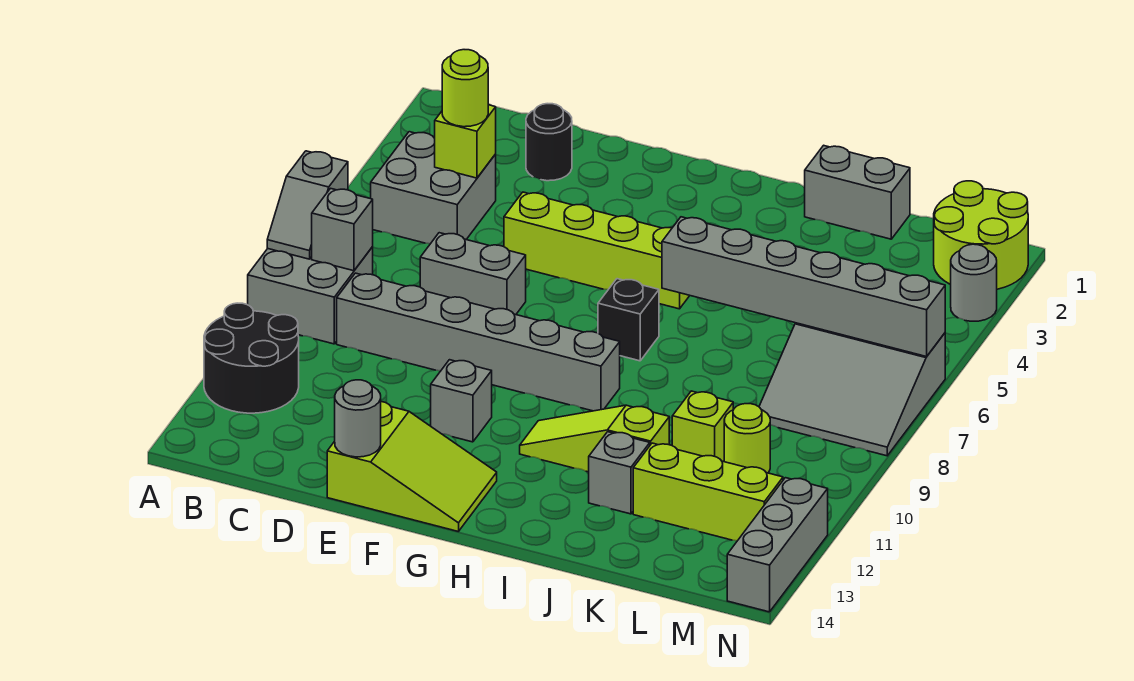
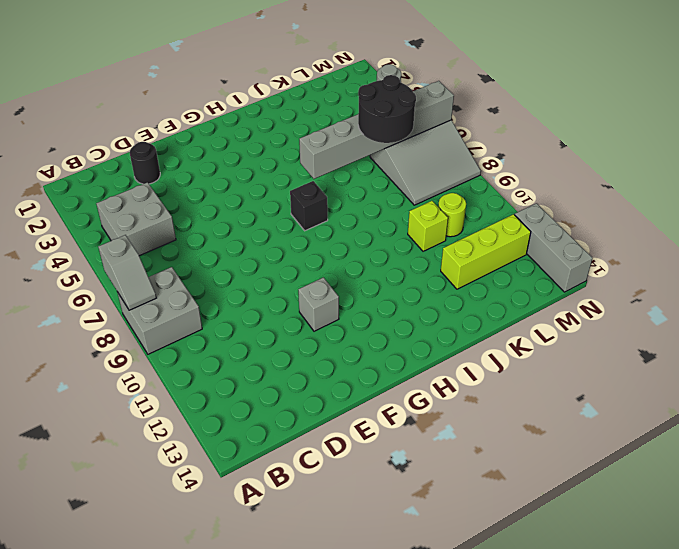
black 2x2 round brick [358,75,416,143] -> black 2x2 round brick moved to [204,303,299,413]
none -> grey 1x6 brick [337,273,620,411]
none -> grey 1x2 brick [420,233,526,315]
none -> lime 1x4 brick [504,192,690,309]

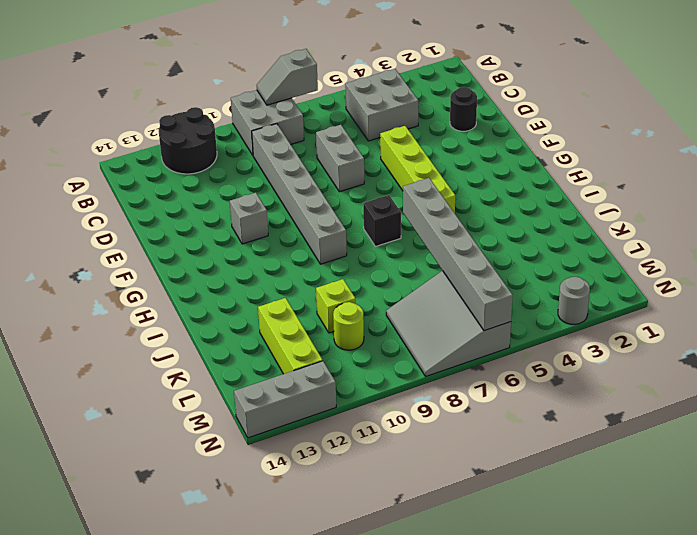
none -> lime 2x3 slope [327,402,497,532]
none -> lime 1x3 slope [520,405,669,472]
none -> grey 1x2 brick [805,145,910,239]

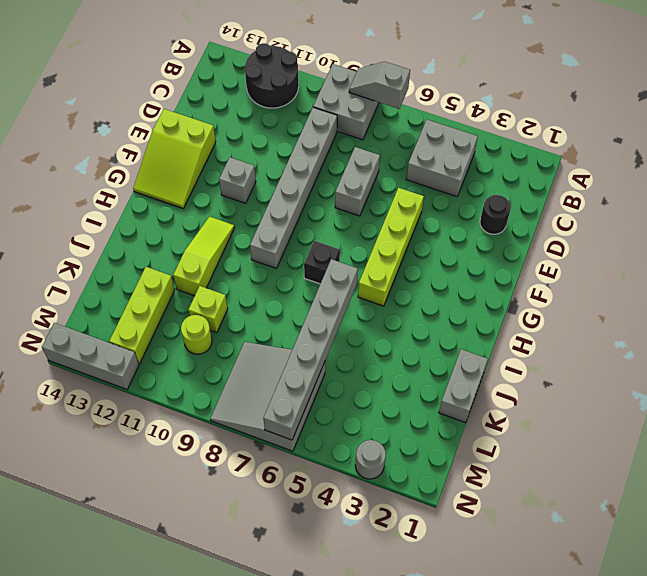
none -> grey 1x1 brick [589,432,650,514]
none -> lime 2x2 round brick [934,181,1028,289]
none -> grey 1x1 brick [312,188,373,271]

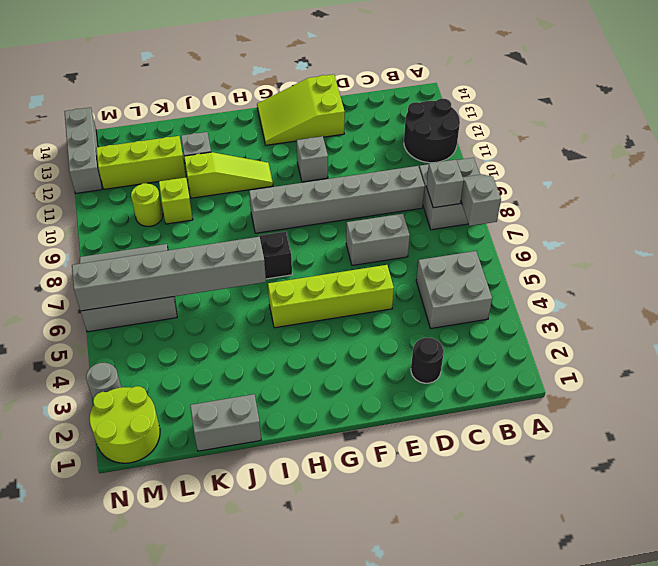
none -> lime 1x1 brick [435,105,496,178]
none -> grey 1x1 round brick [335,380,381,457]
none -> lime 1x1 round brick [442,50,488,127]

